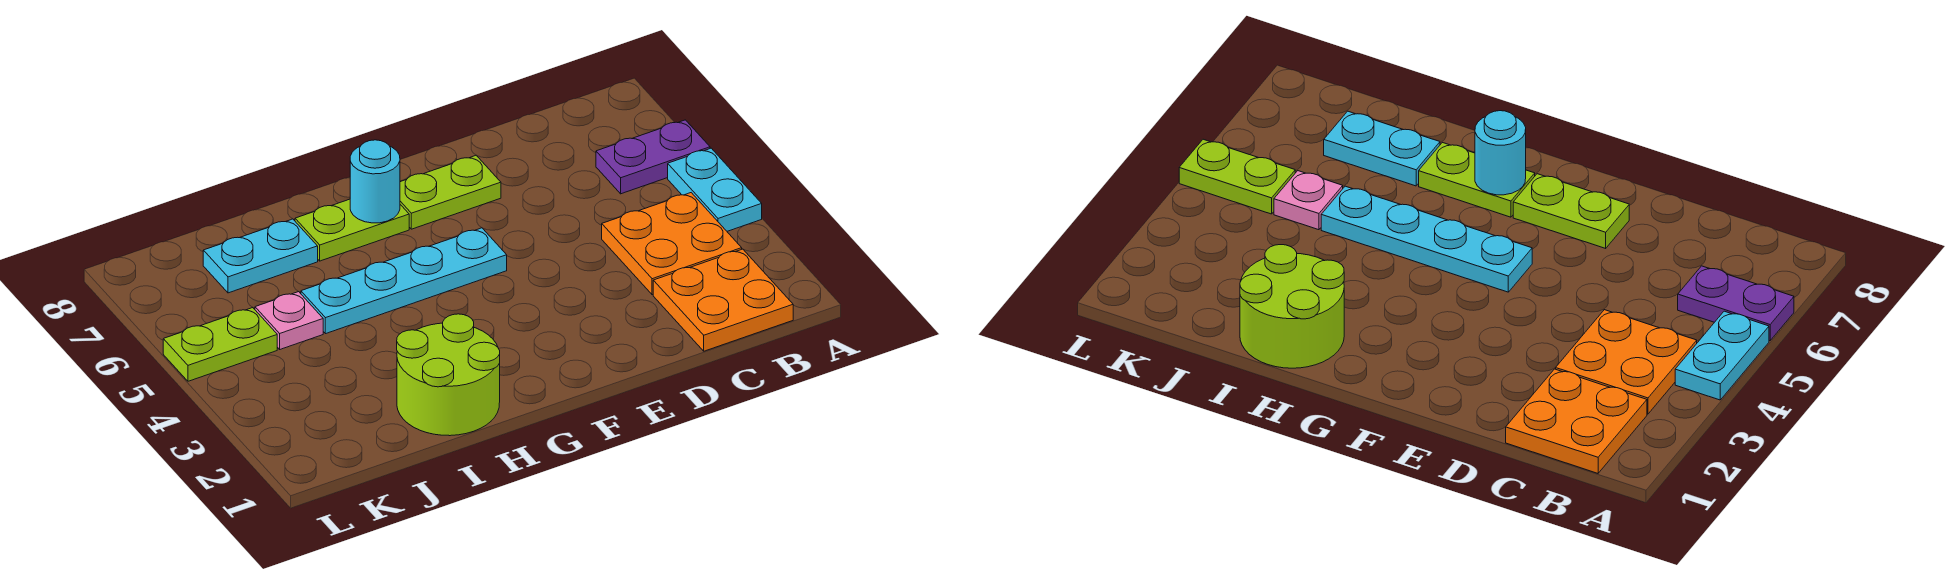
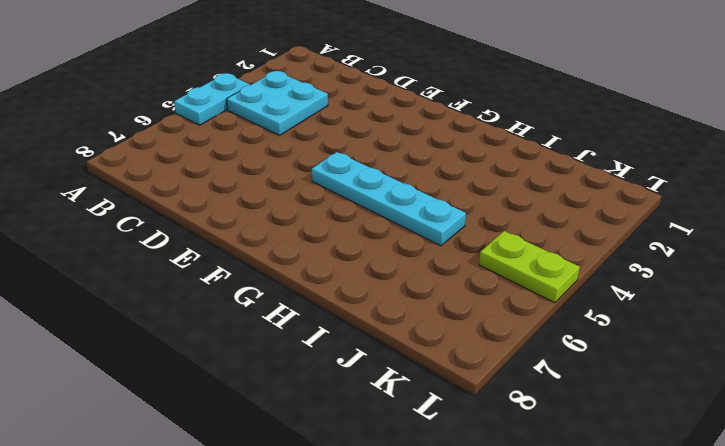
cyan 2x2 plate [227,71,328,135] -> orange 2x2 plate [602,193,742,295]
none -> purple 1x2 plate [596,120,710,194]
none -> orange 2x2 plate [653,249,793,351]
none -> lime 1x2 plate [400,155,501,229]

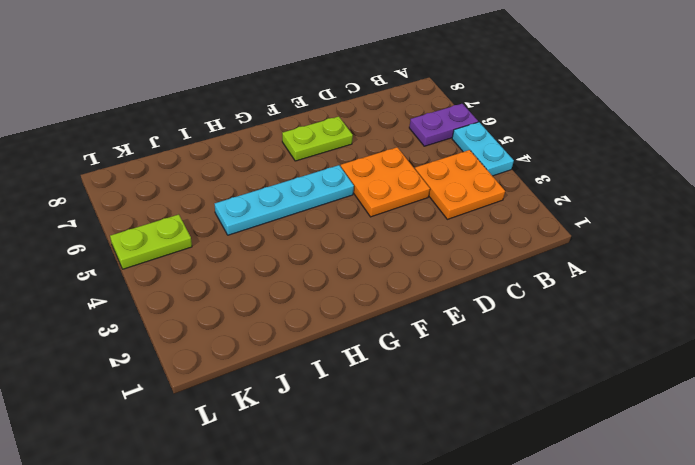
orange 2x2 plate [341,147,430,217] -> orange 2x2 plate moved to [653,249,793,351]
none -> lime 1x2 plate [295,199,409,261]
none -> lime 2x2 round brick [397,314,500,436]
none -> cyan 1x2 plate [203,219,318,293]

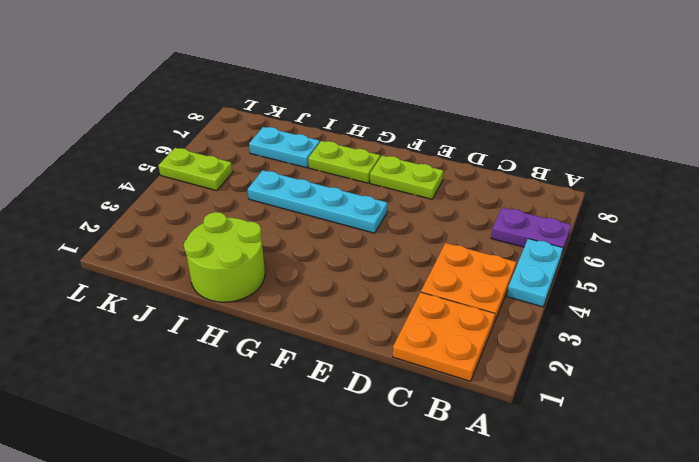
none -> pink 1x1 plate [255,292,323,349]
none -> cyan 1x1 round brick [350,140,400,223]

